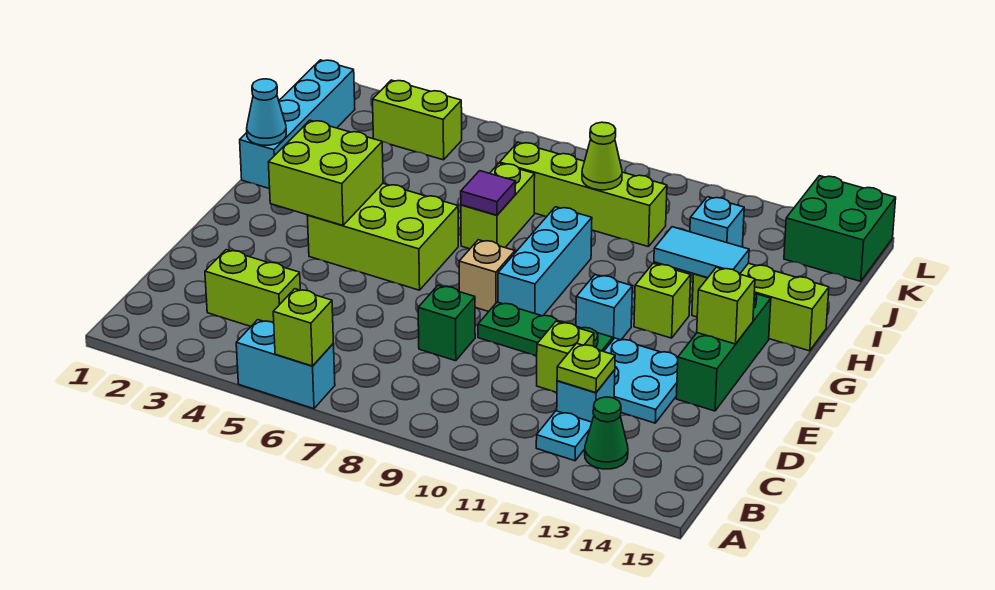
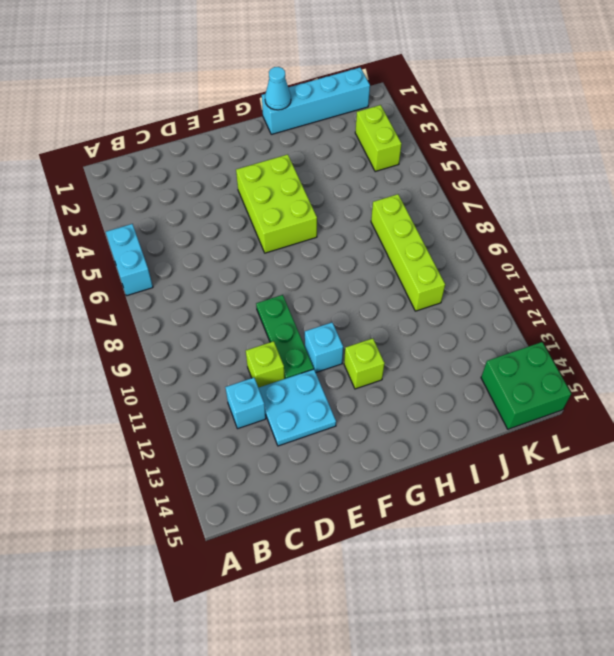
none -> cyan 1x1 plate [536,411,592,461]
none -> green 1x1 cone [585,397,628,469]
none -> lime 1x2 brick [205,250,300,326]
none -> green 1x1 brick [418,285,475,361]

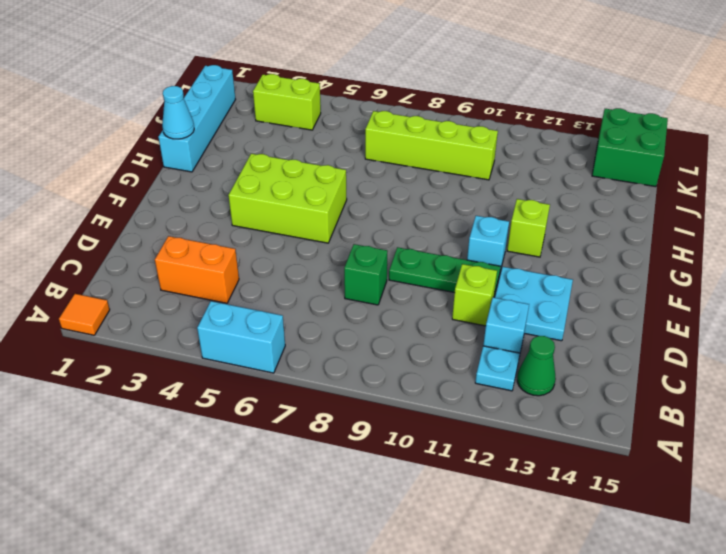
orange 1x1 tile [59,294,110,335] -> none
orange 1x2 brick [155,236,239,303] -> lime 1x2 brick [205,250,300,326]
none -> green 1x3 brick [676,292,771,411]
none -> tan 1x1 brick [459,240,515,312]
none -> cyan 1x3 brick [498,207,592,316]
none -> lime 1x2 brick [461,163,535,249]

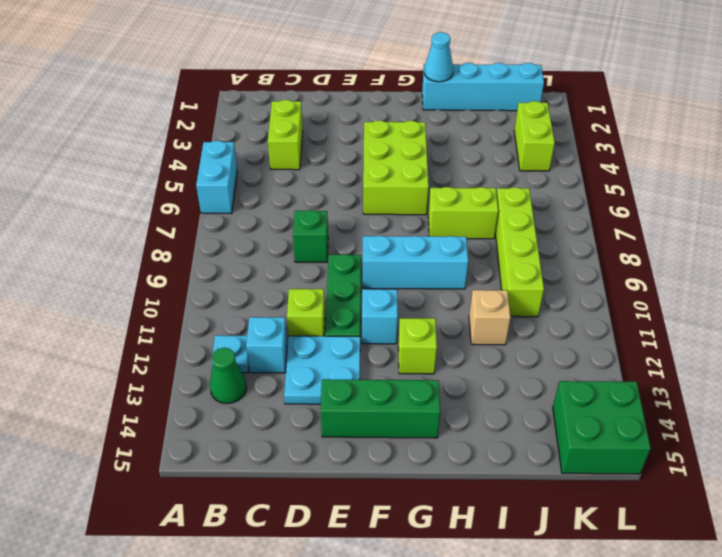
tan 1x1 brick [469,290,511,345] -> tan 1x1 brick moved to [459,240,515,312]
none -> lime 1x3 brick [692,263,829,351]
none -> cyan 1x1 brick [690,197,744,247]
none -> lime 1x1 brick [273,289,333,366]
none -> lime 1x1 plate [557,343,615,393]

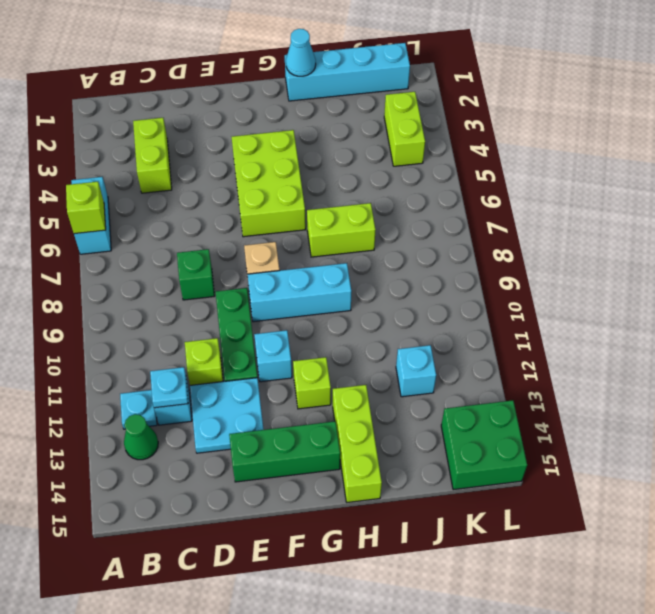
cyan 1x1 plate [150,367,188,408] -> lime 1x1 plate [557,343,615,393]
none -> lime 1x4 brick [500,142,667,247]
none -> lime 2x2 brick [268,120,383,225]
none -> lime 1x1 brick [697,267,755,344]
none -> purple 1x1 tile [461,171,516,215]

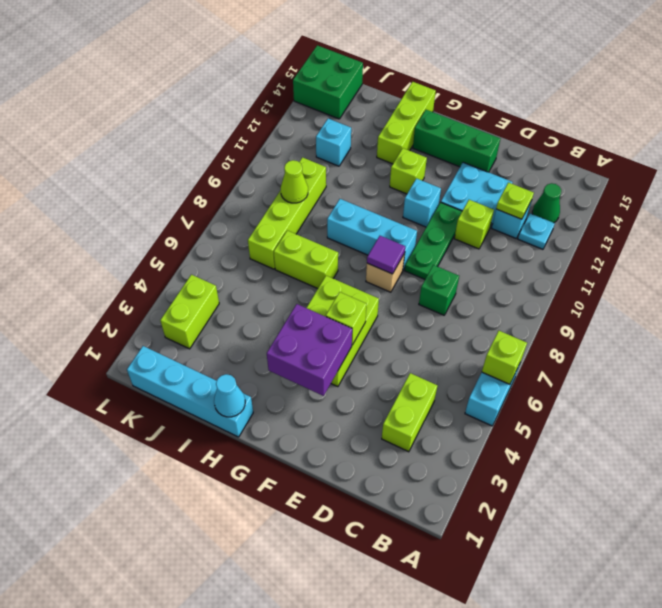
purple 2x2 brick [267,304,352,396] -> lime 2x2 brick [268,120,383,225]
lime 1x1 brick [326,292,367,345] -> lime 1x1 brick moved to [697,267,755,344]
purple 1x1 tile [367,236,405,274] -> purple 1x1 tile moved to [461,171,516,215]
none -> cyan 1x2 tile [654,227,749,278]

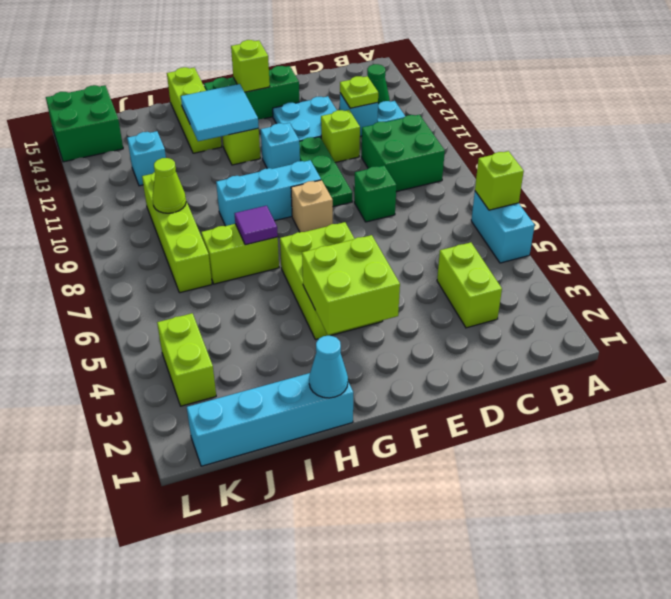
green 2x2 brick [361,115,445,192] -> none
cyan 2x2 tile [181,84,259,141] -> cyan 1x2 tile [654,227,749,278]

